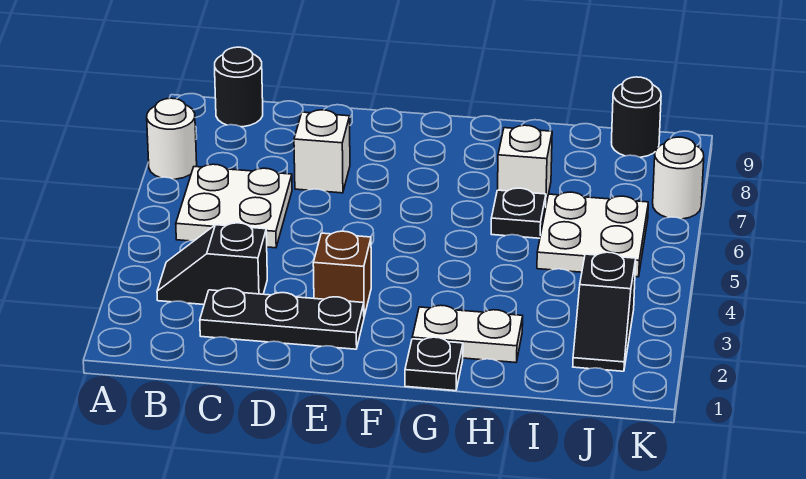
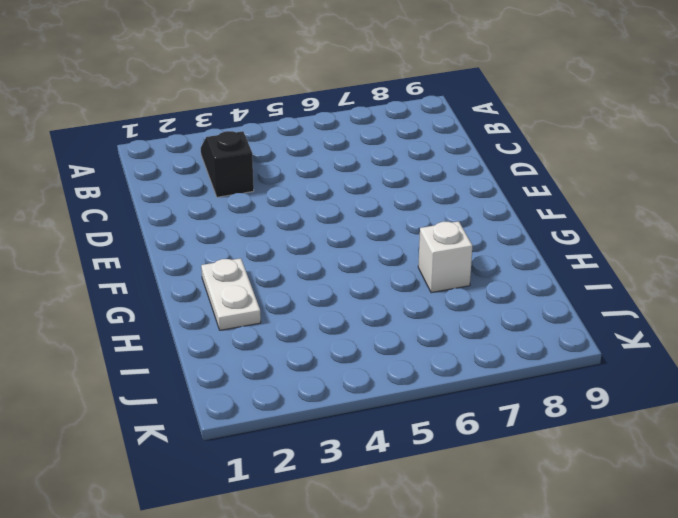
none -> white 1x1 round brick [147,98,197,179]
none -> white 2x2 plate [176,164,292,248]
none -> black 1x1 round brick [215,47,263,127]

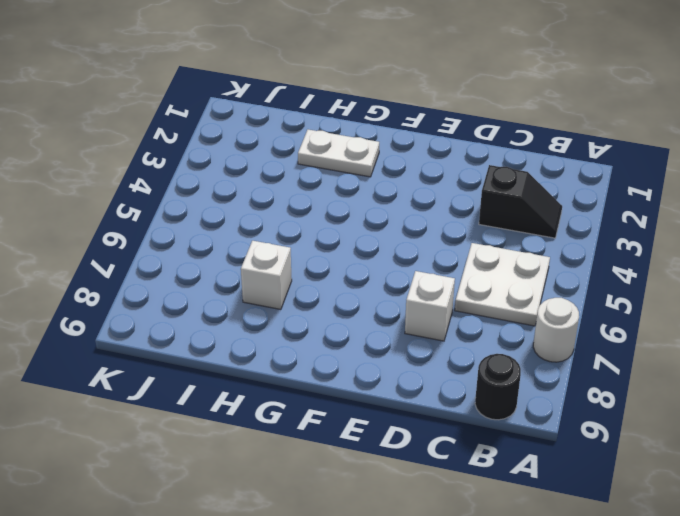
none -> black 1x3 plate [200,288,364,349]
none -> brown 1x1 brick [313,231,371,316]
none -> black 1x1 plate [405,337,463,391]

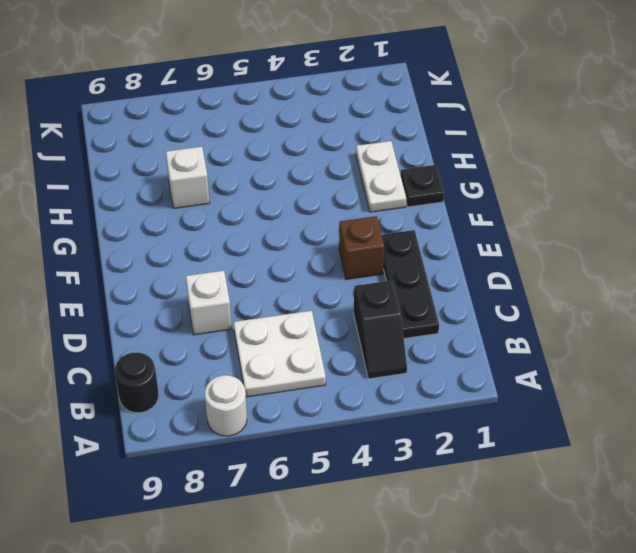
none -> black 1x1 plate [491,188,546,238]
none -> white 2x2 plate [537,192,648,277]
none -> black 1x2 slope [573,252,636,371]

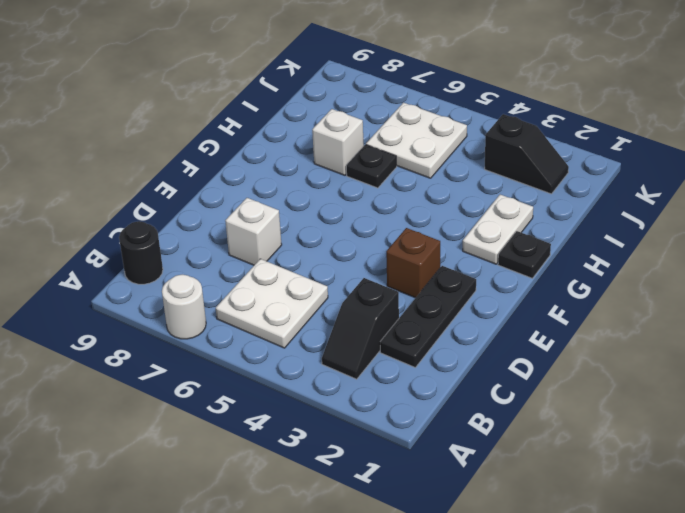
none -> black 1x1 round brick [612,77,661,157]
none -> white 1x1 round brick [653,137,704,219]

